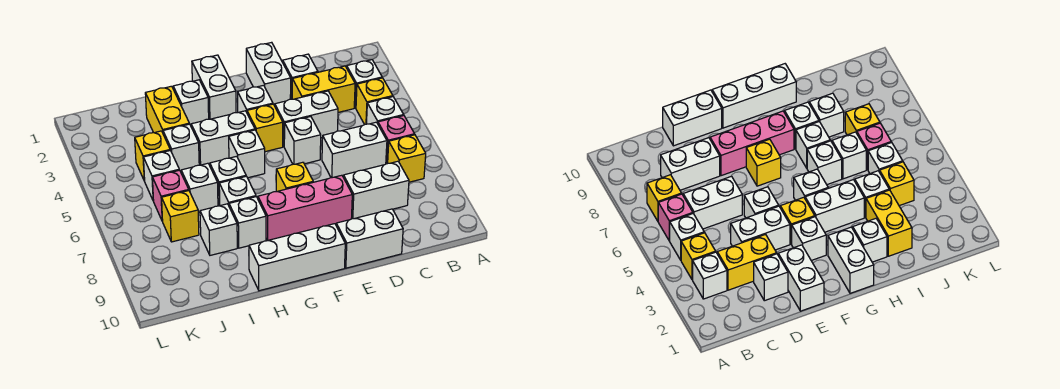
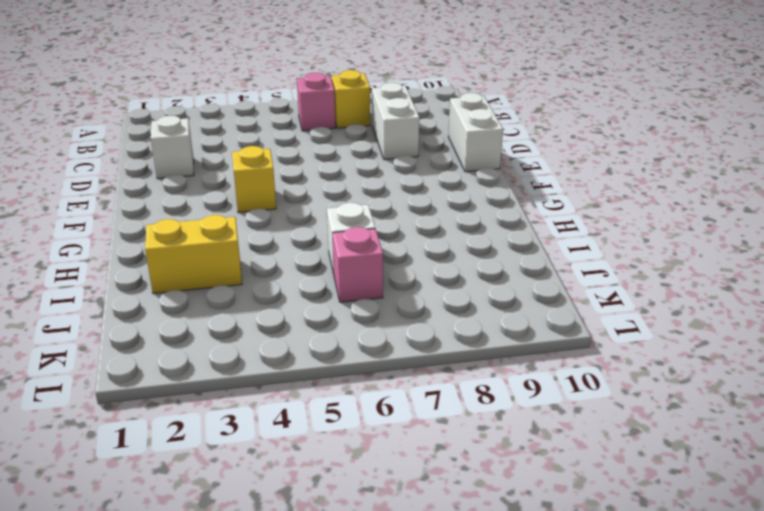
none -> white 1x1 brick [347,60,382,108]
none -> yellow 1x1 brick [356,78,393,125]
none -> white 1x1 brick [367,97,404,124]
none -> yellow 1x2 brick [292,66,355,112]

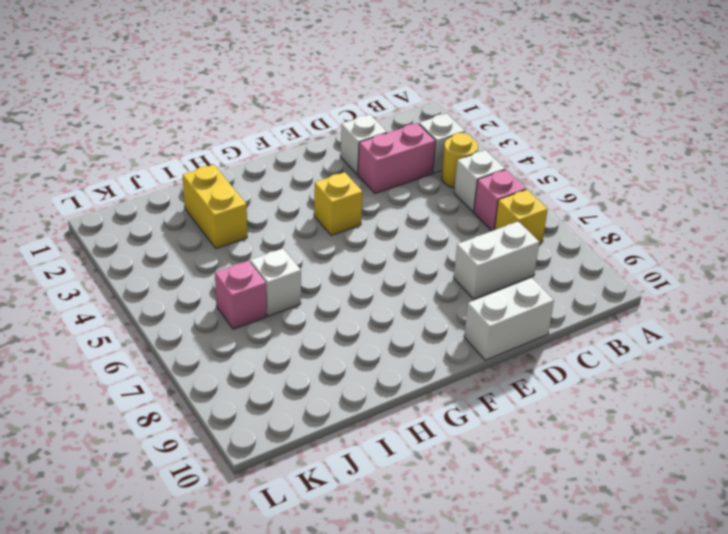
yellow 1x1 round brick [442,133,478,188] -> yellow 1x1 brick [356,78,393,125]
pink 1x2 brick [358,123,436,194] -> yellow 1x2 brick [292,66,355,112]
none -> white 1x2 brick [322,122,387,178]
none -> white 1x2 brick [275,91,338,146]
none -> white 1x2 brick [246,42,291,106]
none -> white 1x1 brick [284,117,321,164]

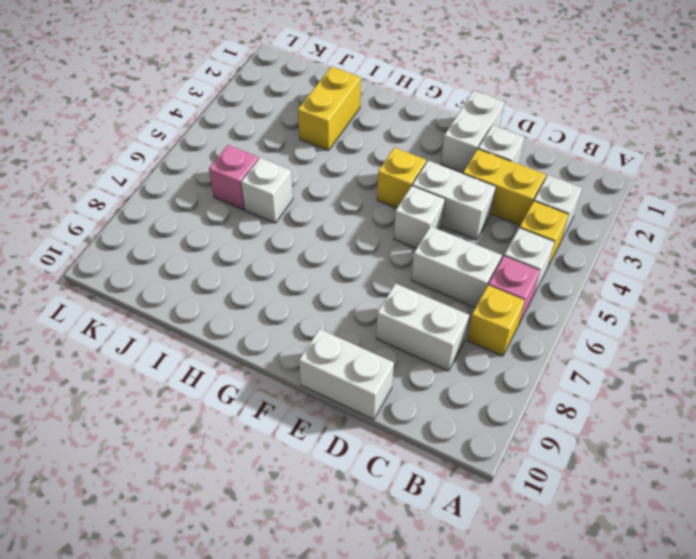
none -> pink 1x3 brick [258,175,352,241]
none -> white 1x1 brick [238,85,273,112]
none -> yellow 1x1 brick [276,162,313,192]
none -> white 1x3 brick [249,224,345,291]

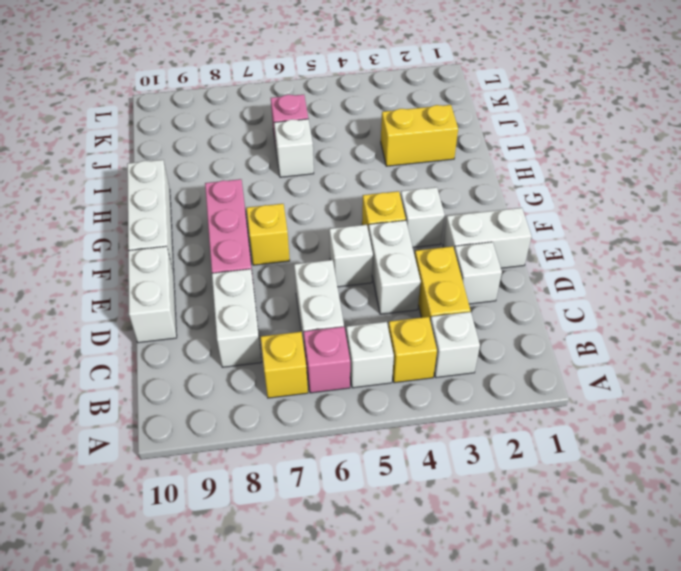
none -> white 1x2 brick [192,55,236,119]
none -> white 1x2 brick [191,111,255,165]
none -> white 1x1 brick [229,130,265,178]
none -> white 1x1 brick [173,80,209,126]

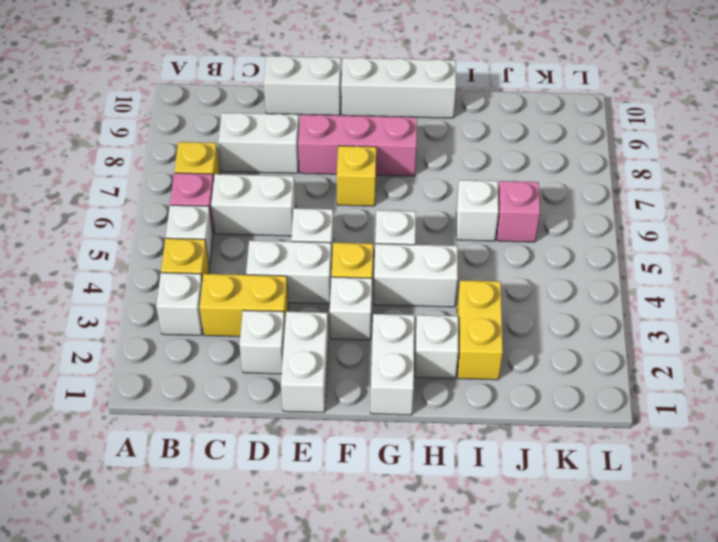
none -> white 1x1 brick [210,156,246,206]
none -> white 1x1 brick [219,176,256,206]
none -> white 1x1 brick [229,197,266,248]
none -> white 1x1 brick [163,124,199,172]

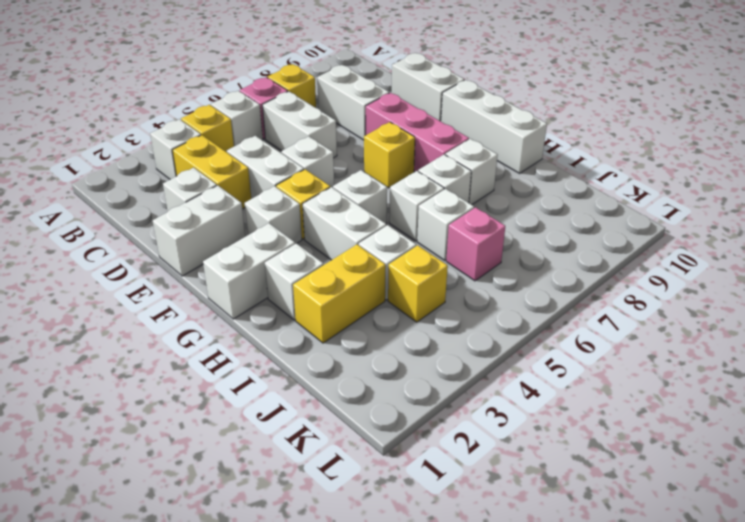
none -> white 1x1 brick [200,204,237,255]
none -> white 1x1 brick [143,150,179,201]
none -> yellow 1x1 brick [162,191,199,242]

